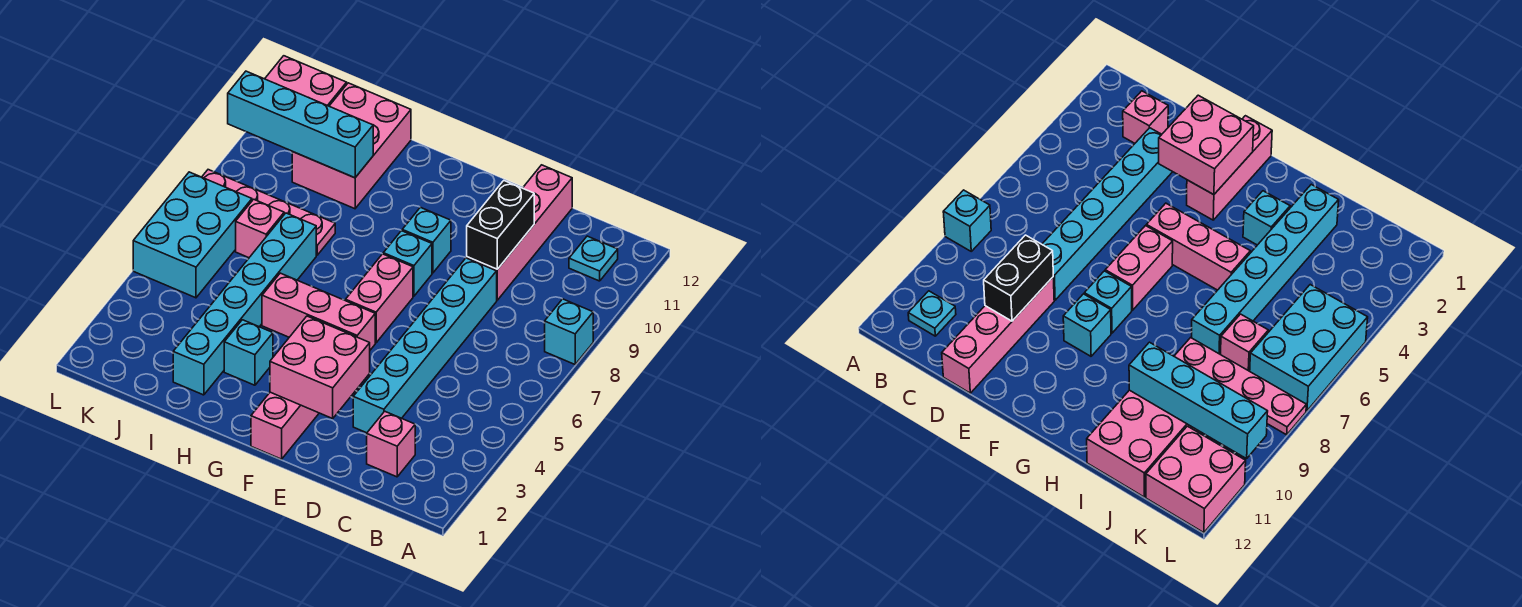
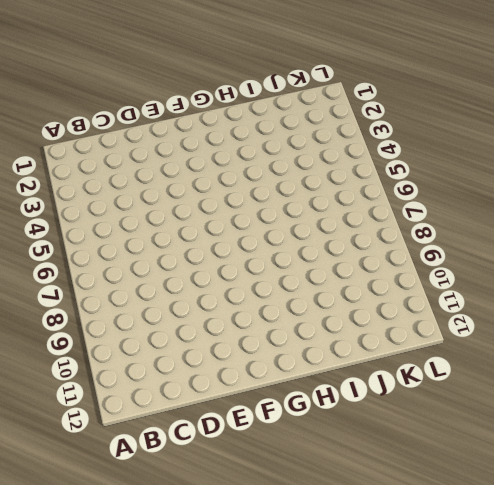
none -> cyan 1x1 brick [545,299,593,364]
none -> cyan 1x1 plate [569,236,618,281]
none -> pink 1x1 brick [367,411,415,477]

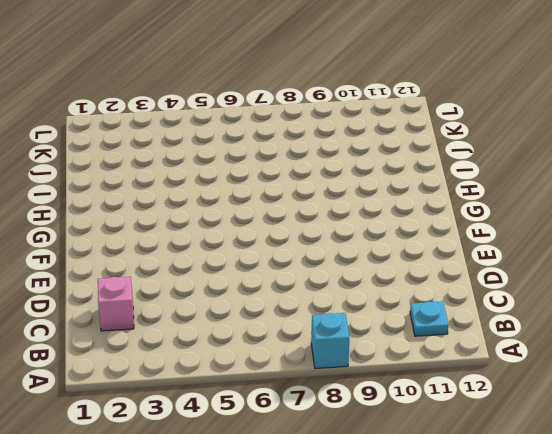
none -> cyan 1x6 brick [353,258,497,433]
none -> pink 1x4 brick [467,165,572,300]
none -> pink 1x3 brick [251,392,319,459]

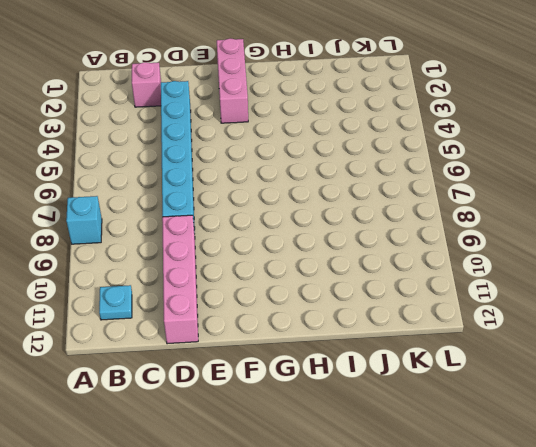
none -> pink 1x3 brick [262,273,375,350]
none -> pink 1x2 brick [346,254,413,343]
none -> cyan 1x1 brick [383,231,432,296]

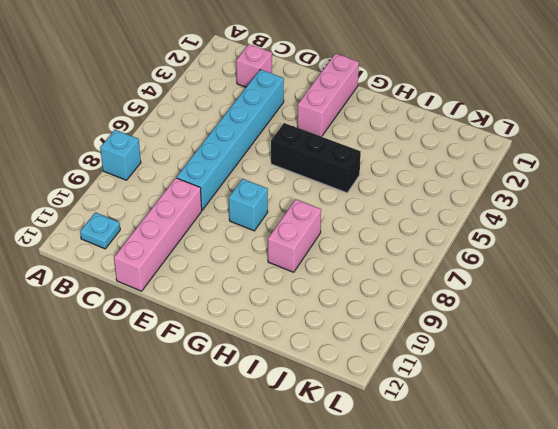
black 1x3 brick [271,123,361,193] -> pink 1x3 brick [262,273,375,350]
pink 1x2 brick [268,199,321,272] -> pink 1x2 brick moved to [346,254,413,343]
none -> cyan 1x1 brick [402,207,451,273]
none -> cyan 1x1 brick [224,320,273,385]
none -> cyan 1x6 brick [173,213,316,395]

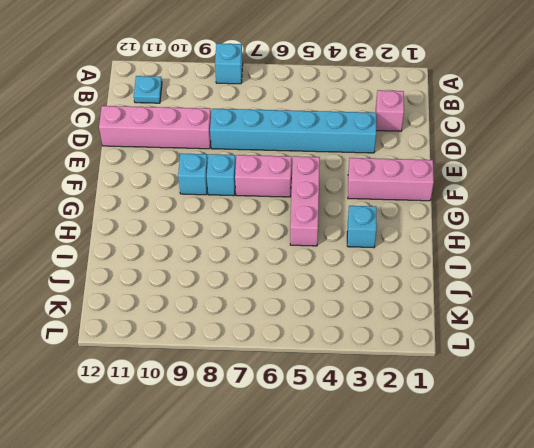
none -> cyan 1x6 brick [173,213,316,395]
none -> pink 1x4 plate [202,170,335,255]
none -> pink 2x3 brick [292,83,411,209]

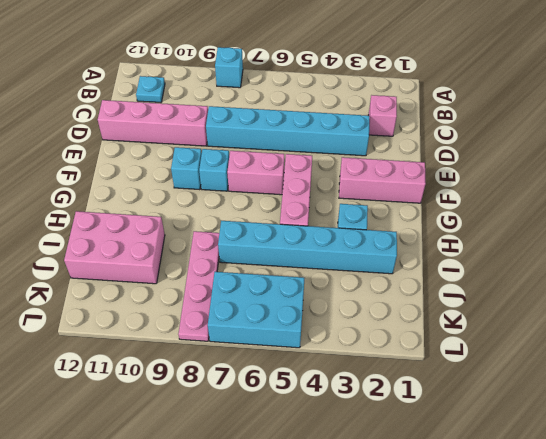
none -> pink 1x1 brick [236,199,284,258]
none -> pink 2x2 brick [265,56,347,106]
none -> black 1x2 brick [467,181,534,269]

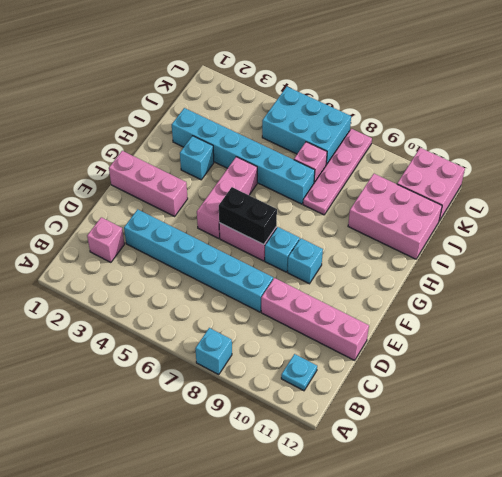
black 1x2 brick [219,187,277,245] -> black 1x2 brick moved to [467,181,534,269]
none -> pink 2x2 brick [270,316,370,418]
none -> cyan 1x4 brick [228,71,373,178]

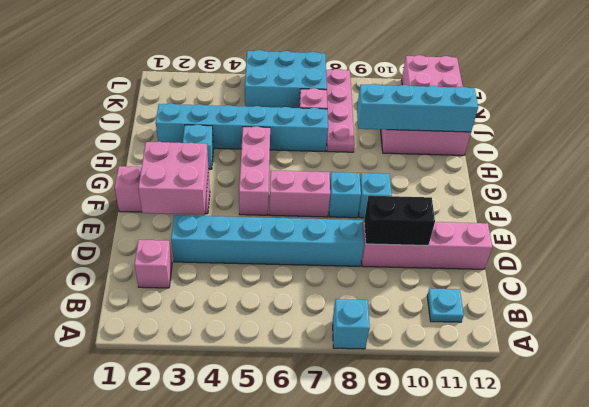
cyan 1x4 brick [357,84,478,132] -> cyan 1x4 brick turned to [228,71,373,178]

